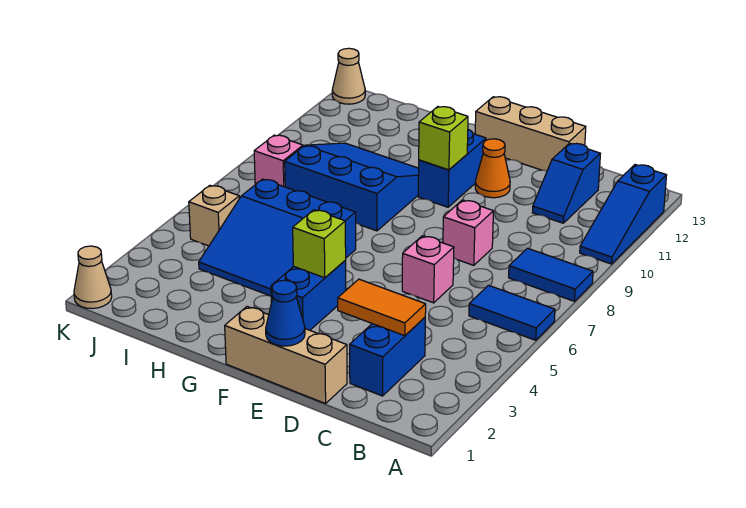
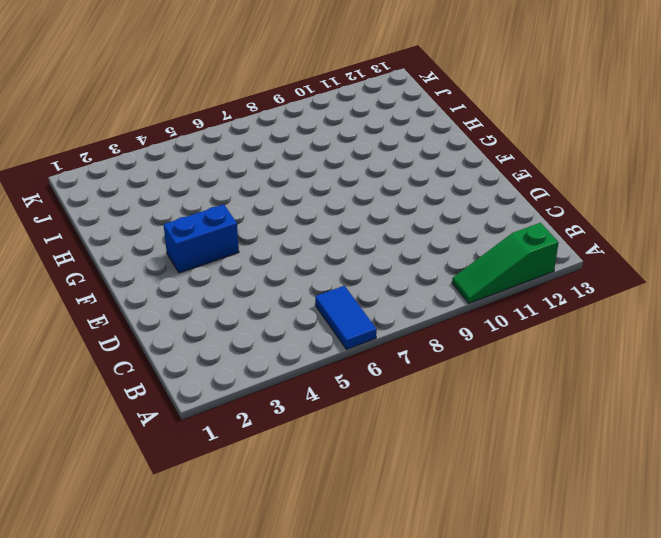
green 1x3 slope [452,223,559,303] -> blue 1x3 slope [580,165,667,264]
none -> blue 1x2 tile [509,248,593,301]
none -> blue 1x2 brick [350,317,425,396]
none -> blue 1x2 slope [532,143,600,223]

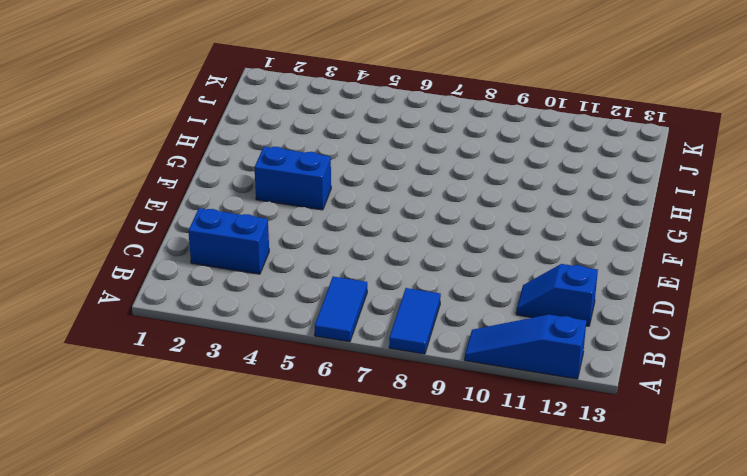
none -> tan 1x3 brick [225,307,347,404]
none -> pink 1x1 brick [402,236,454,303]
none -> pink 1x1 brick [443,200,494,265]

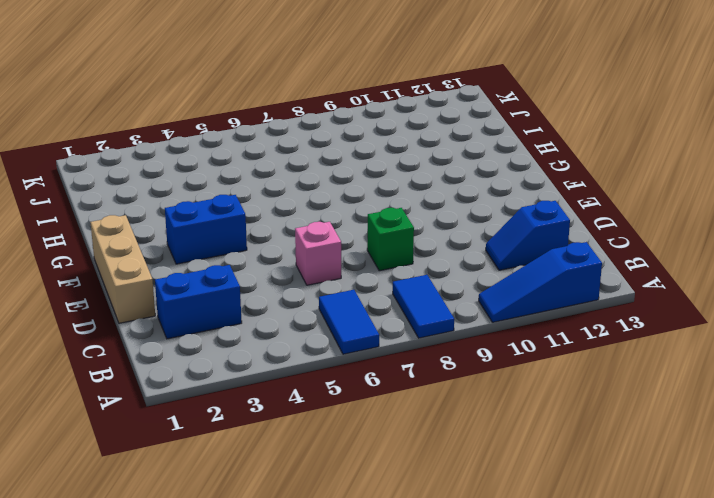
green 1x1 brick [367,208,414,271] -> pink 1x1 brick [443,200,494,265]
none -> tan 1x3 brick [475,97,586,171]
none -> orange 1x1 cone [475,139,510,198]
none -> blue 1x2 brick [418,130,486,207]

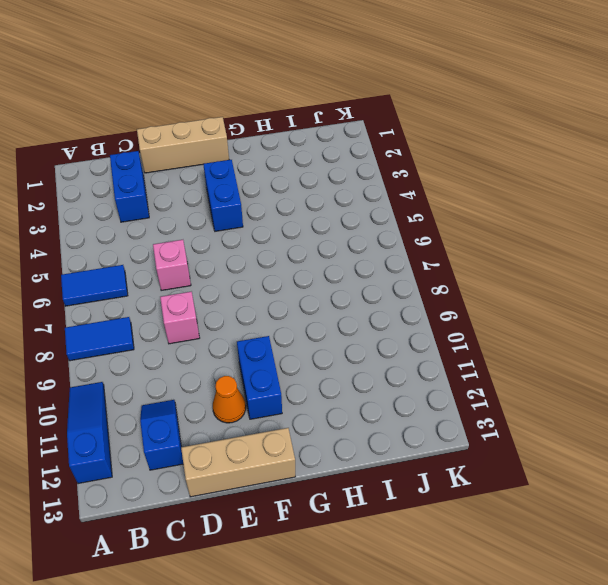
none -> blue 3x3 slope [199,179,356,296]
none -> blue 3x3 slope [285,143,419,231]
none -> tan 1x1 brick [189,185,239,246]

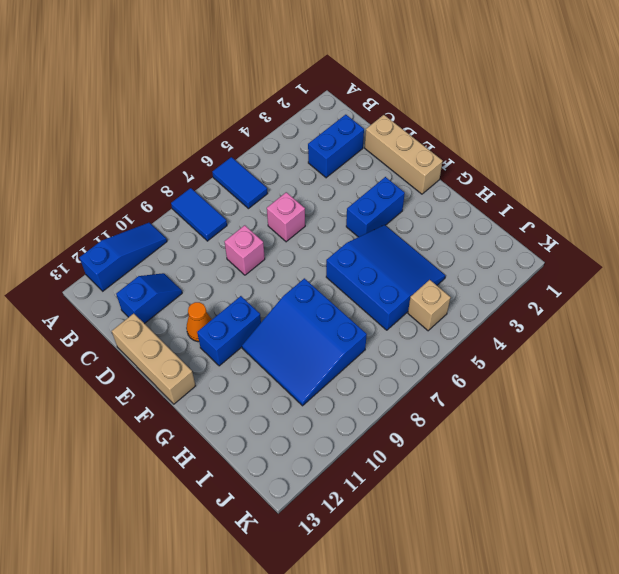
none -> pink 1x1 brick [254,135,303,187]
none -> tan 1x1 cone [74,246,112,309]
none -> tan 1x1 cone [332,48,365,104]

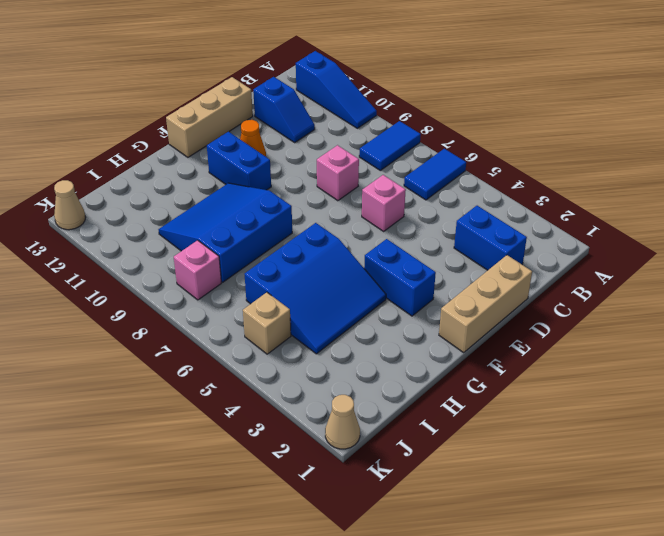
none -> orange 1x2 tile [338,279,426,336]
none -> blue 1x1 cone [266,280,305,346]
none -> lime 1x1 brick [293,210,346,278]

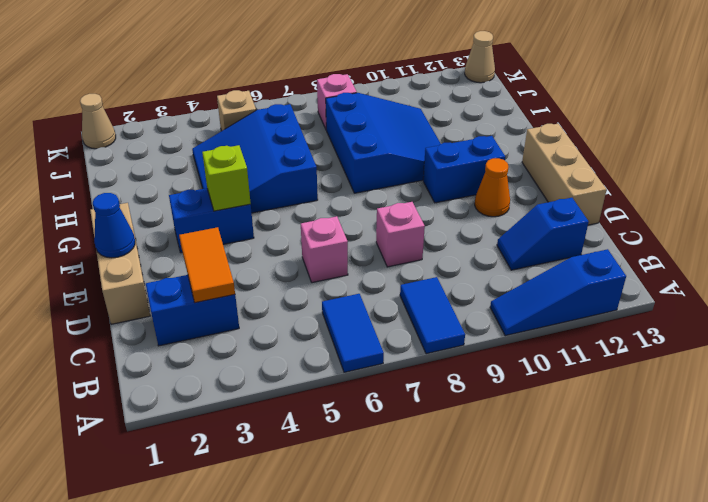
none -> lime 1x1 brick [419,107,468,170]

